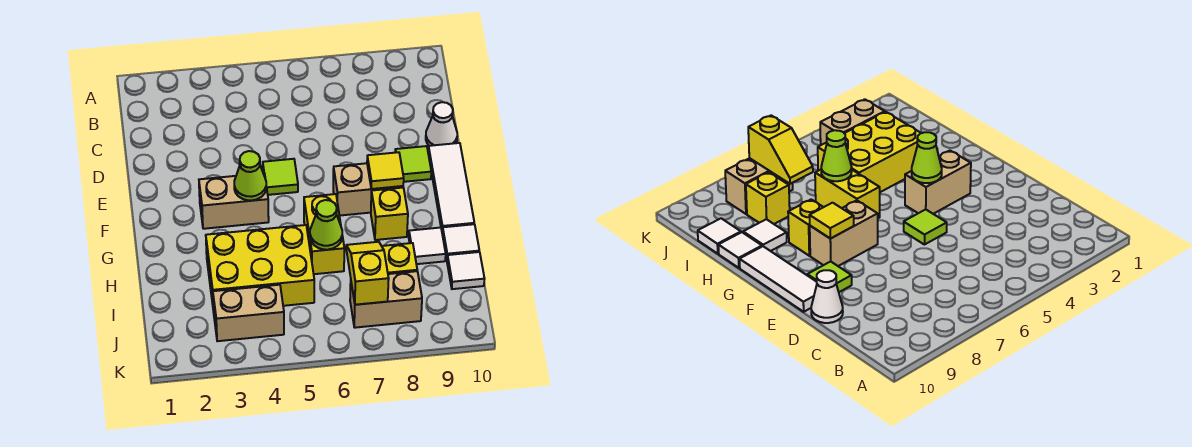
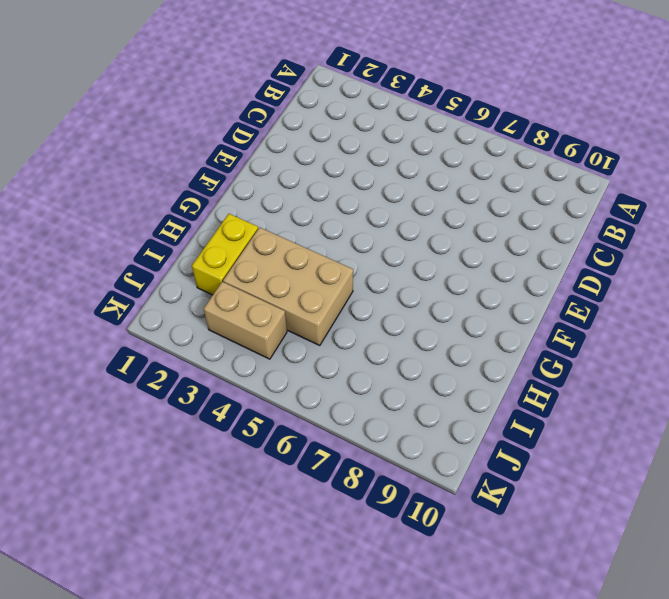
yellow 1x2 brick [192,214,258,295] -> yellow 1x2 brick moved to [304,194,344,274]
tan 2x3 brick [223,227,353,346] -> yellow 2x3 brick [206,225,314,312]
none -> white 1x1 cone [426,102,457,146]
none -> lime 1x1 tile [263,159,298,195]
none -> lime 1x1 tile [395,146,431,182]

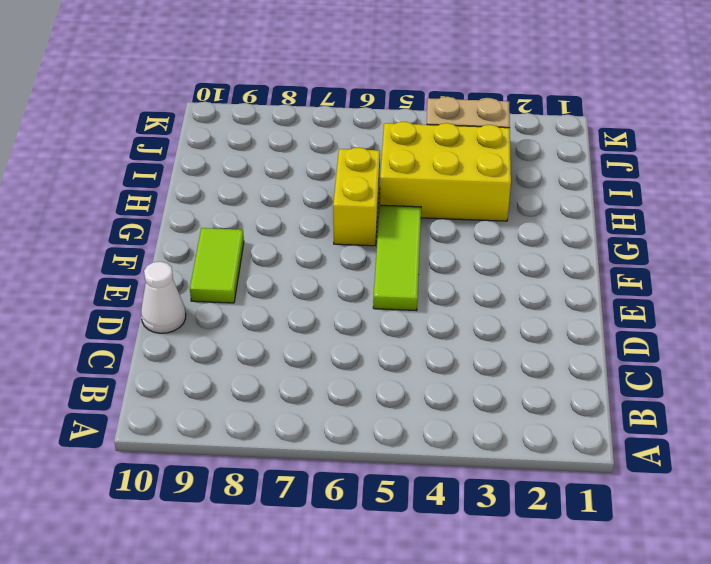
lime 1x3 tile [373,205,421,311] -> lime 1x1 tile [263,159,298,195]
lime 1x2 tile [190,228,244,303] -> lime 1x1 tile [395,146,431,182]
none -> white 1x3 tile [428,143,474,231]
none -> tan 1x2 brick [199,173,269,229]
none -> tan 1x2 brick [333,163,403,216]

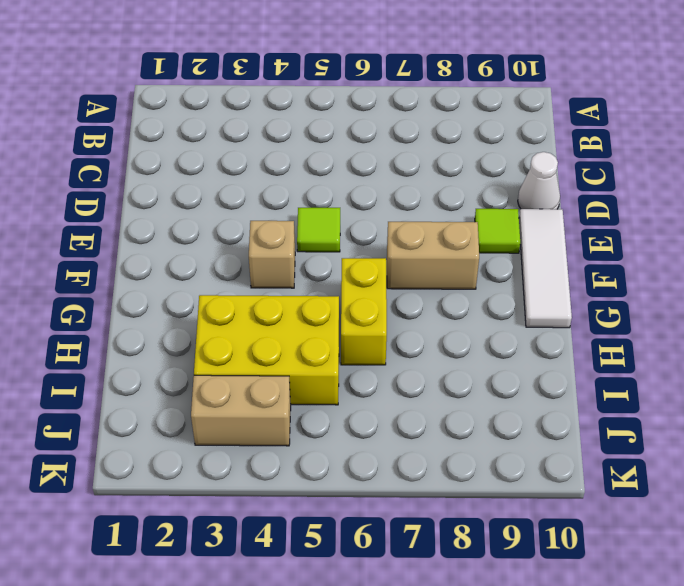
tan 1x1 brick [249,221,295,288] -> tan 1x2 brick [199,173,269,229]
none -> yellow 1x1 brick [371,188,408,240]
none -> white 1x1 tile [409,228,446,264]
none -> white 1x1 tile [442,224,479,259]

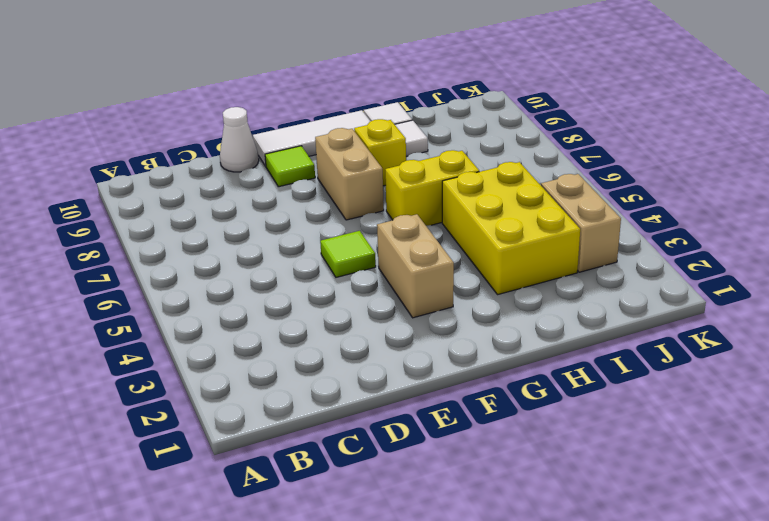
none -> yellow 1x1 brick [382,243,417,274]
none -> white 1x1 tile [447,252,484,289]
none -> tan 1x2 brick [350,271,422,328]

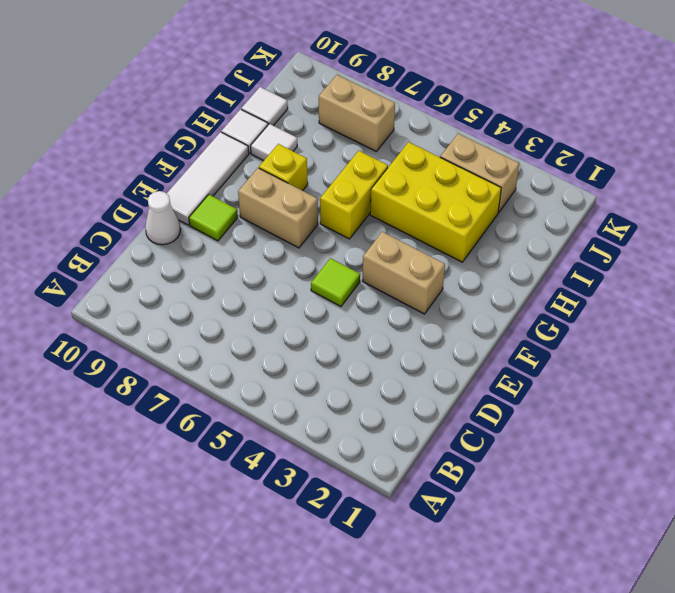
none -> yellow 1x1 brick [382,243,417,274]
none -> lime 1x1 cone [234,151,266,201]
none -> yellow 1x1 tile [367,152,404,189]

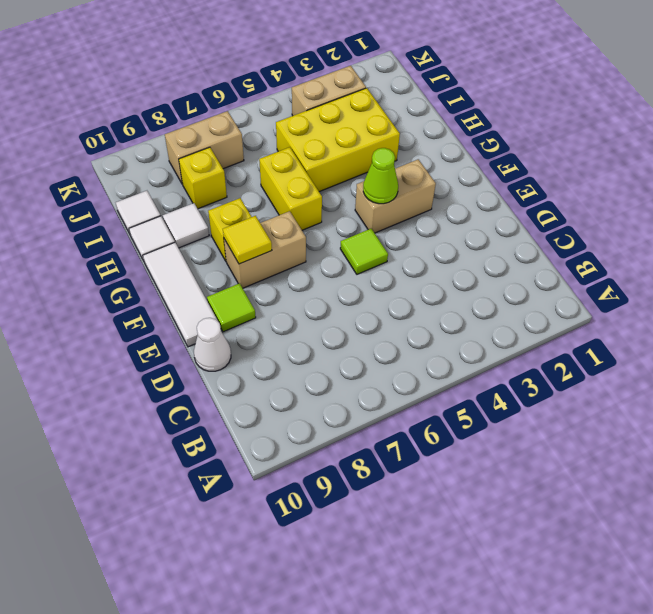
none -> lime 1x1 cone [310,200,342,250]
none -> yellow 1x2 slope [346,242,389,305]

